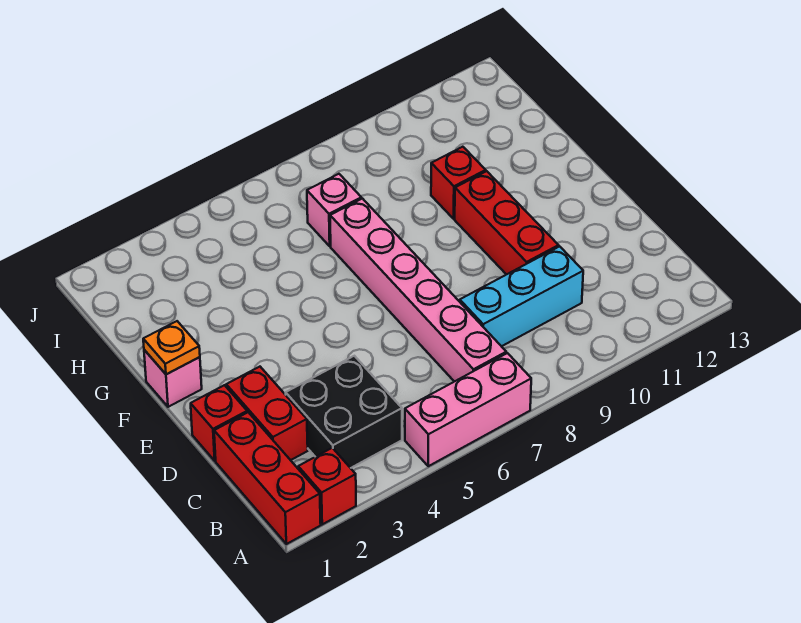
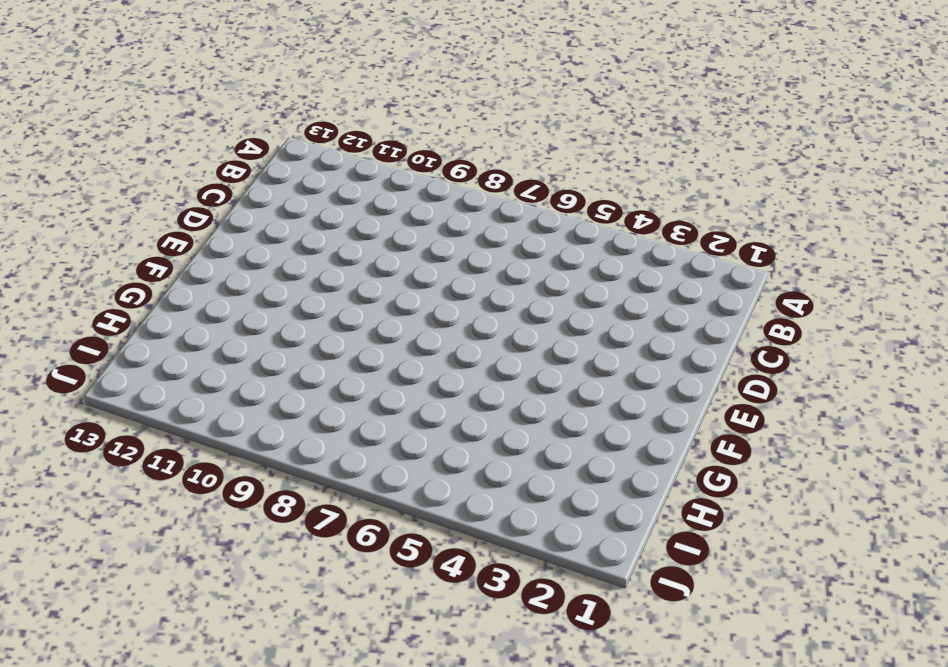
none -> red 1x3 brick [214,412,321,544]
none -> red 1x1 brick [298,448,356,524]
none -> pink 1x3 brick [405,353,531,466]

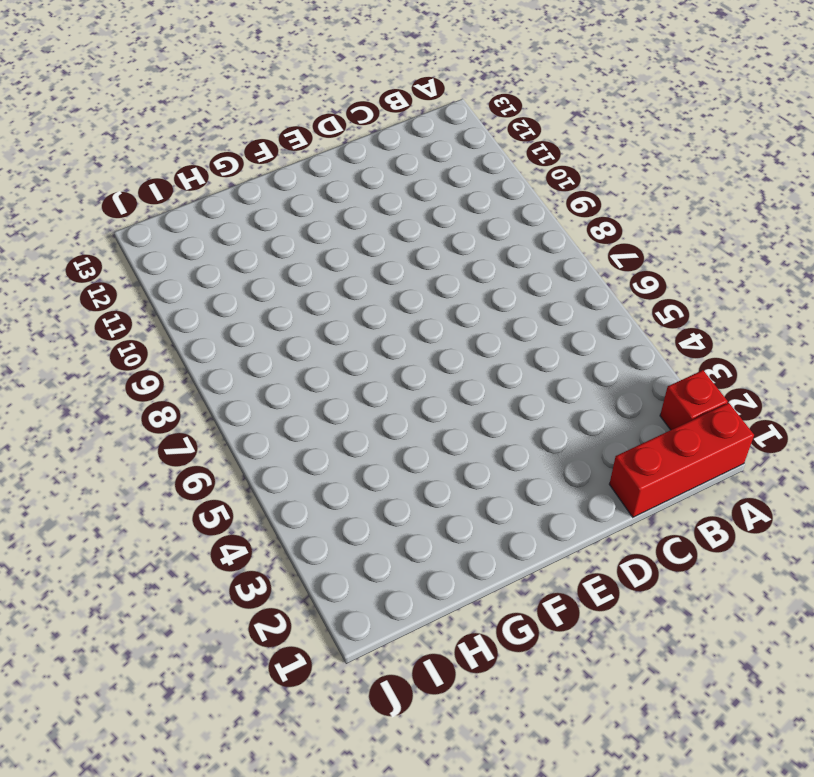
none -> pink 1x3 brick [405,353,531,466]
none -> black 2x2 brick [286,356,402,468]
none -> pink 1x6 brick [330,199,506,382]

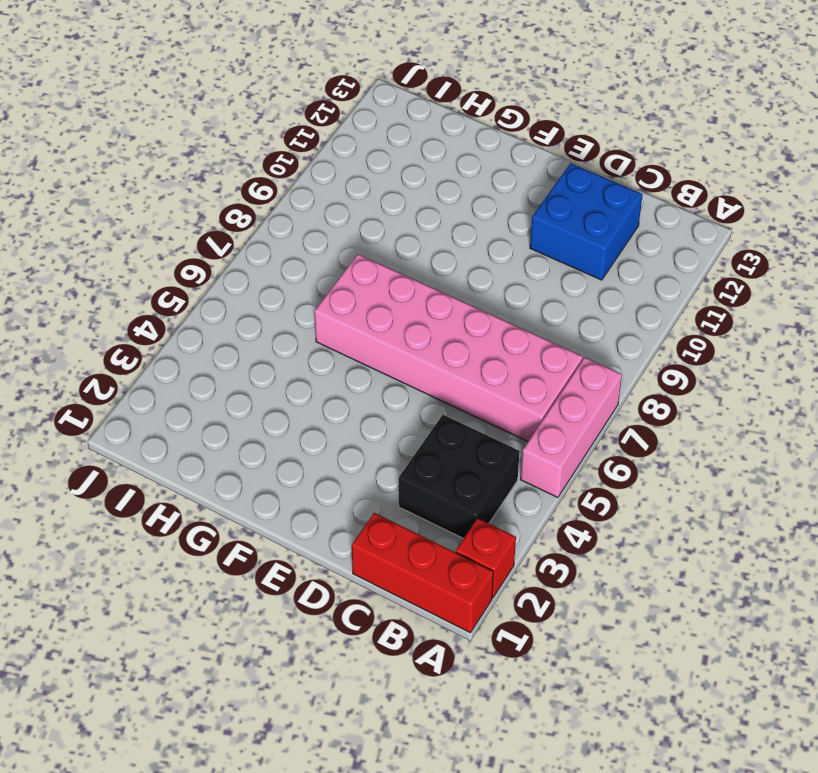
pink 2x6 brick [314,254,583,441] -> pink 1x6 brick [330,199,506,382]
blue 2x2 brick [530,163,643,280] -> none
none -> red 1x2 brick [226,367,308,460]
none -> cyan 1x3 brick [460,246,583,346]
none -> red 1x1 brick [191,385,247,461]

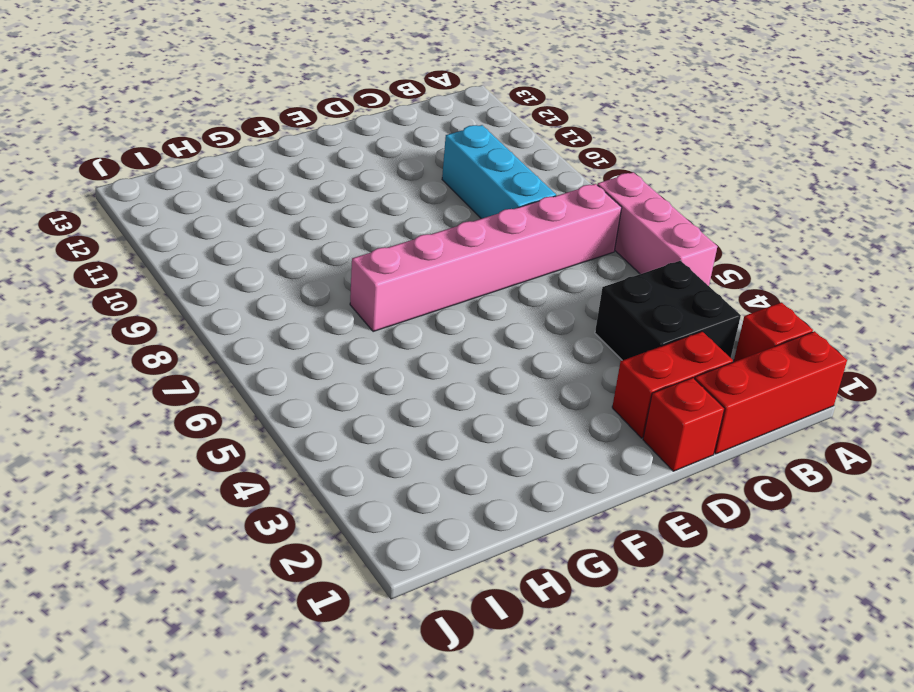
none -> red 1x3 brick [455,171,559,275]
none -> pink 1x1 brick [144,350,202,407]
none -> red 1x1 brick [431,147,486,219]

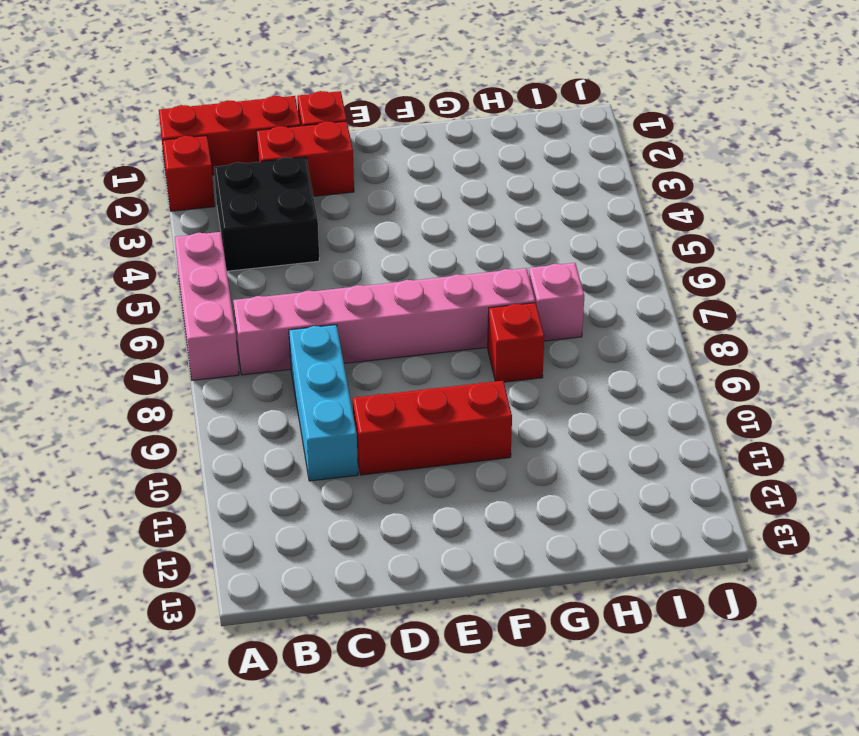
red 1x1 brick [488,303,544,382] -> red 1x1 brick moved to [431,147,486,219]
none -> pink 1x1 brick [144,350,202,407]
none -> orange 1x1 plate [143,321,200,374]

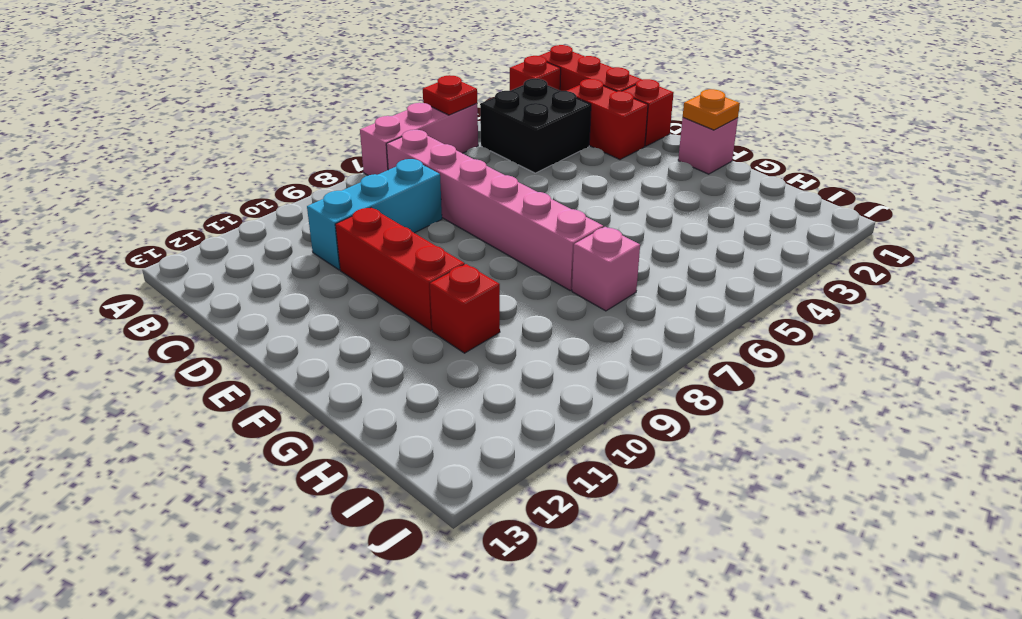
red 1x1 plate [423,75,477,115] -> none

